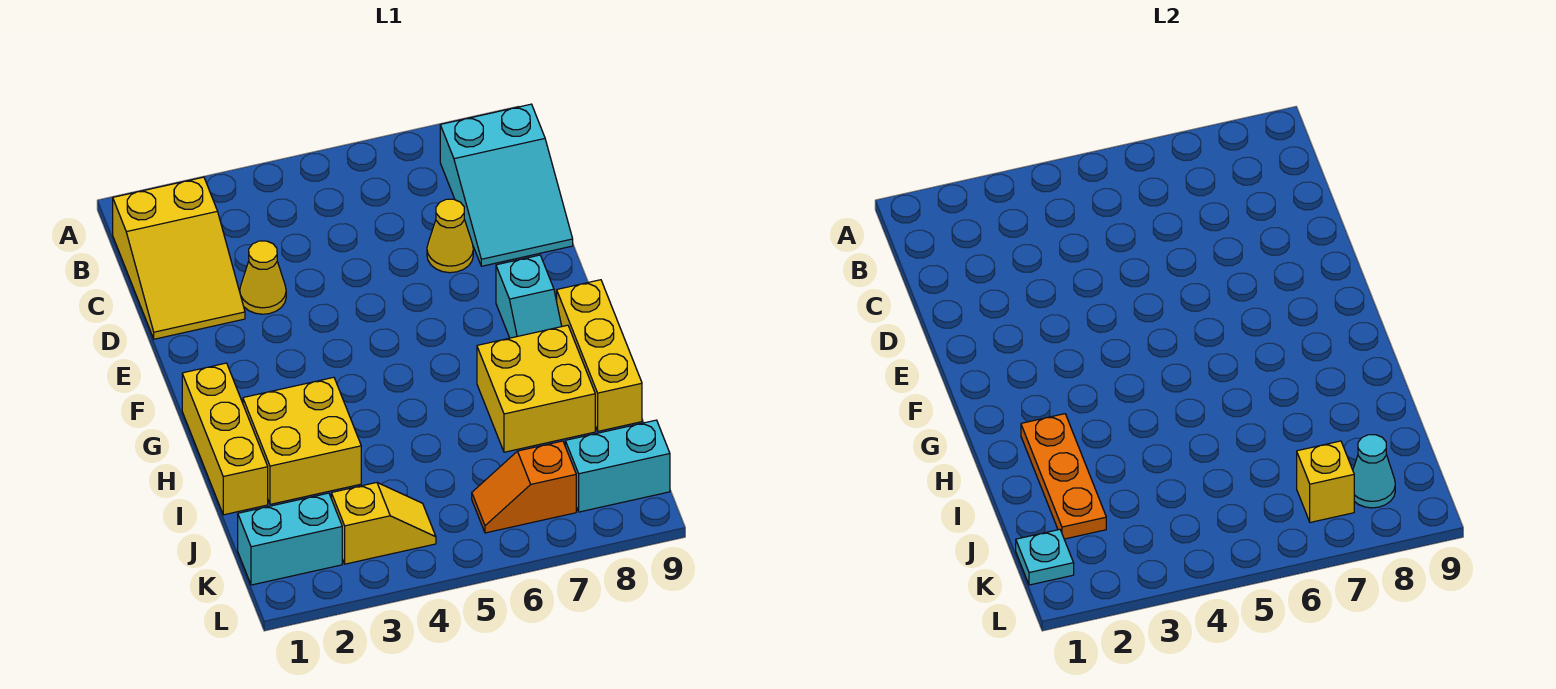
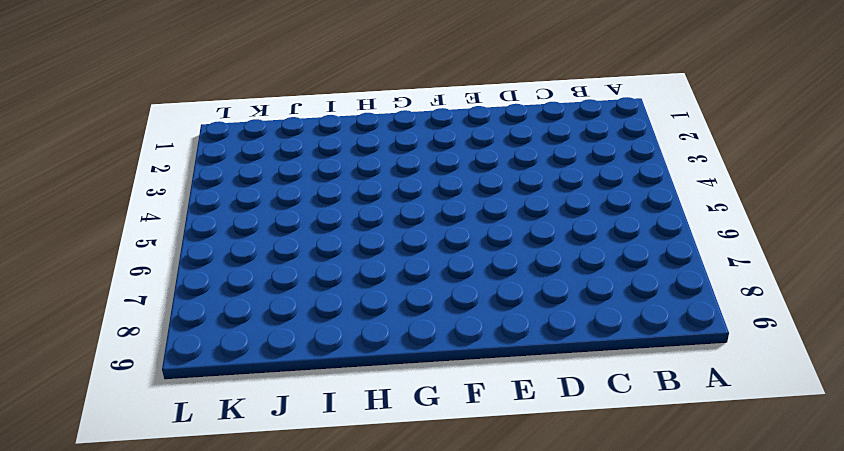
none -> yellow 2x3 slope [113,177,245,339]
none -> cyan 2x3 slope [440,104,573,266]
none -> yellow 1x1 cone [240,241,286,314]

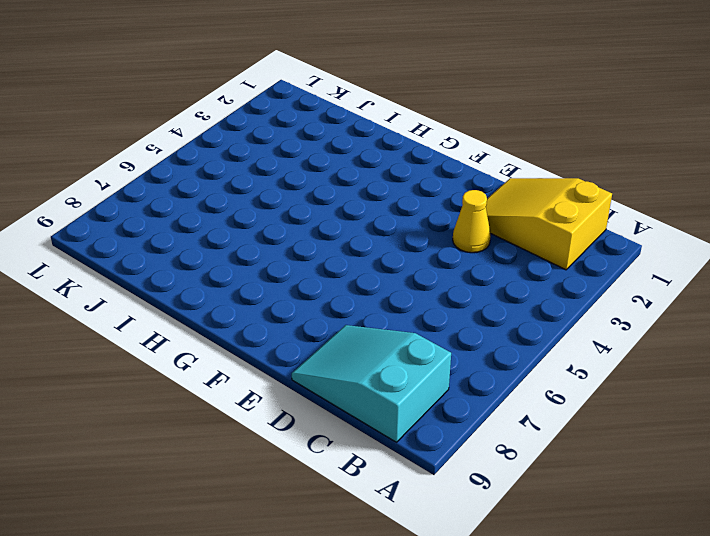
none -> yellow 1x1 cone [427,199,473,273]
none -> cyan 1x2 slope [496,255,562,338]
none -> yellow 1x3 brick [182,363,268,515]

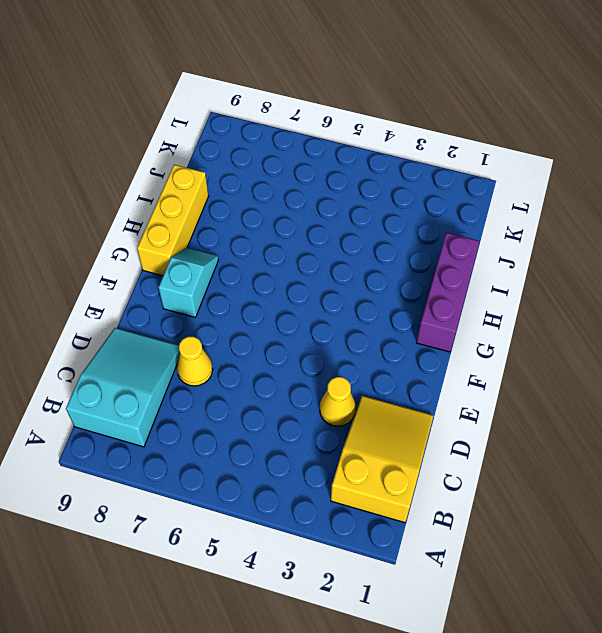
purple 1x3 brick [417,233,480,352] -> yellow 1x3 brick [182,363,268,515]
none -> yellow 2x2 brick [243,377,361,504]
none -> yellow 2x2 brick [477,325,595,452]
none -> cyan 1x2 brick [238,493,342,585]

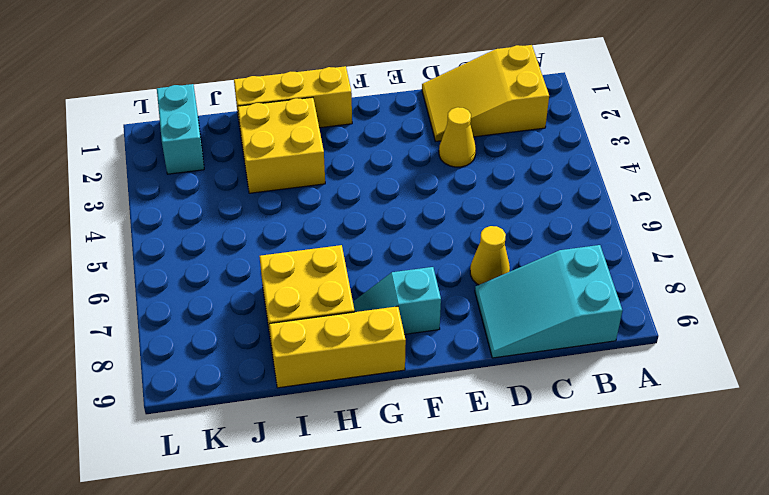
none -> yellow 1x2 slope [331,482,436,564]
none -> orange 1x2 slope [472,441,576,533]
none -> cyan 1x2 brick [565,420,670,512]

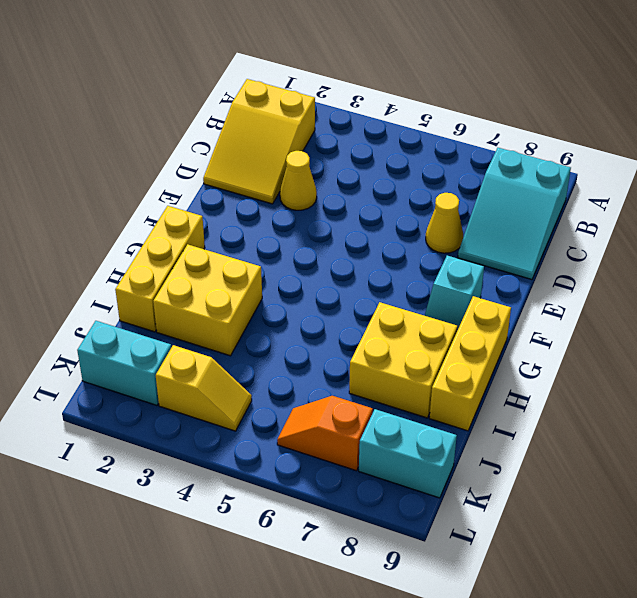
none -> orange 1x3 plate [1021,414,1106,539]
none -> cyan 1x1 plate [1016,529,1074,585]
none -> yellow 1x1 brick [1297,441,1354,522]

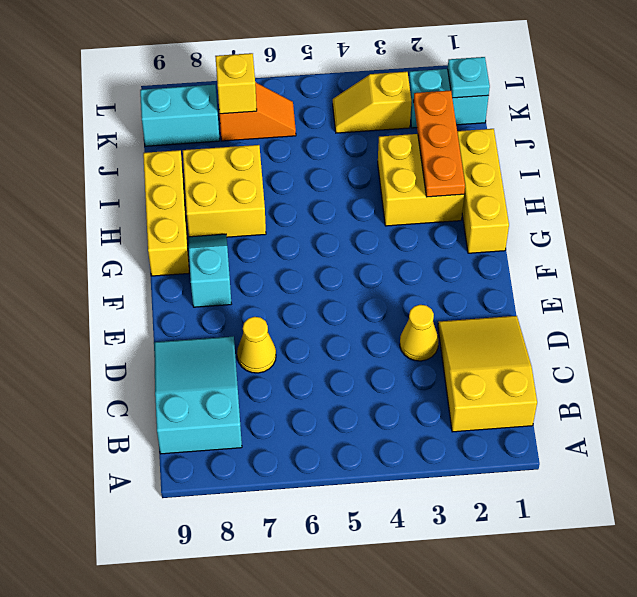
none -> cyan 1x1 cone [1353,435,1395,508]

